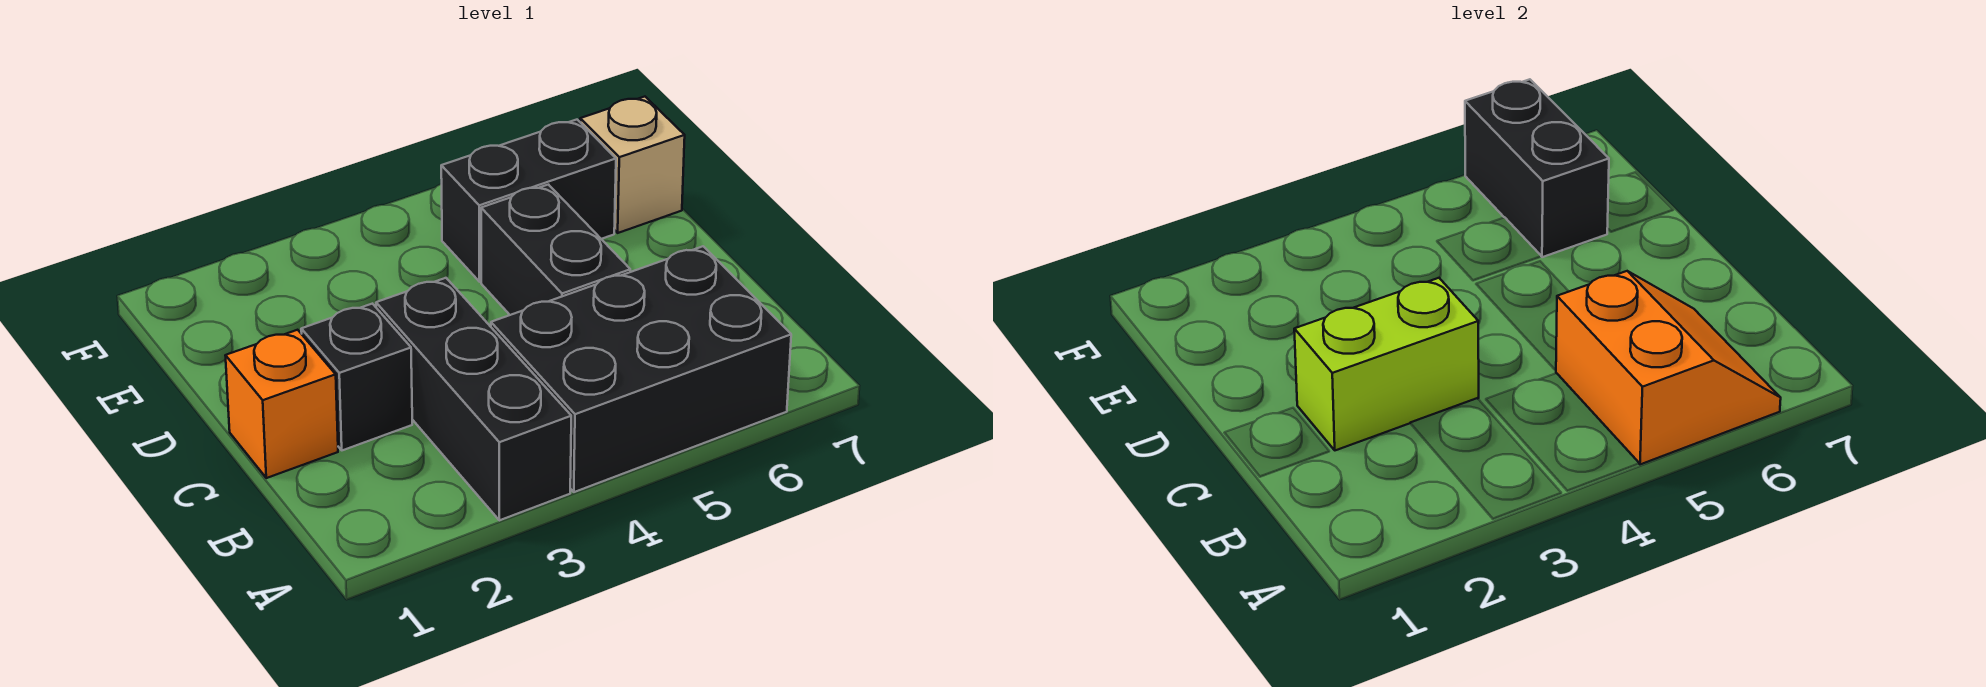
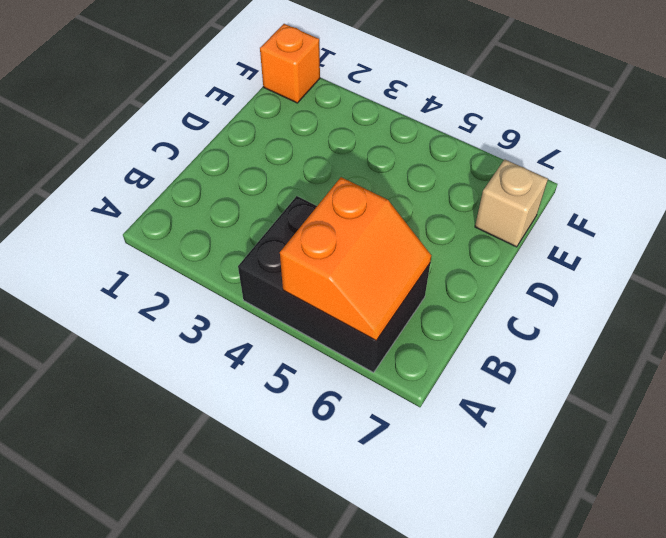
orange 1x1 brick [260,24,320,103] -> orange 1x1 brick moved to [225,330,338,478]
none -> black 1x3 brick [376,278,571,520]
none -> black 1x1 brick [301,304,412,450]

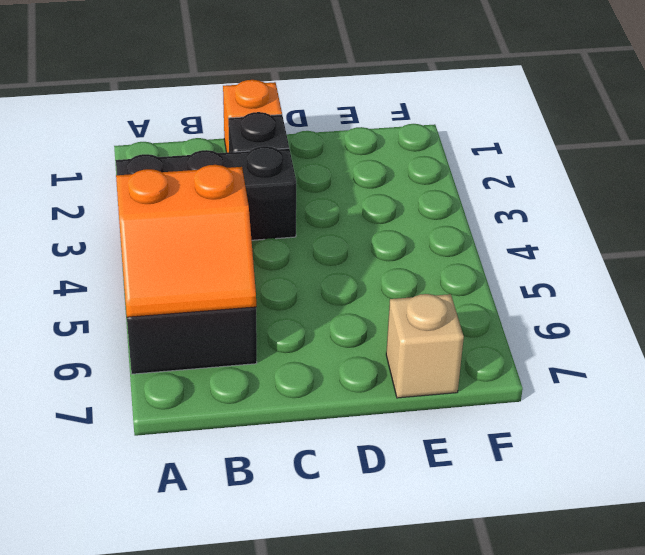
none -> black 1x2 brick [481,185,630,315]
none -> black 1x2 brick [441,120,616,282]

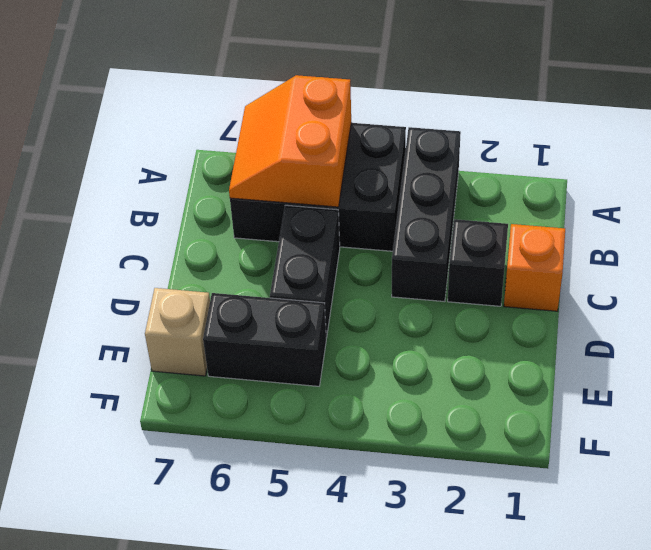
none -> lime 1x2 brick [1294,278,1479,450]
none -> black 1x2 brick [1465,79,1609,257]

